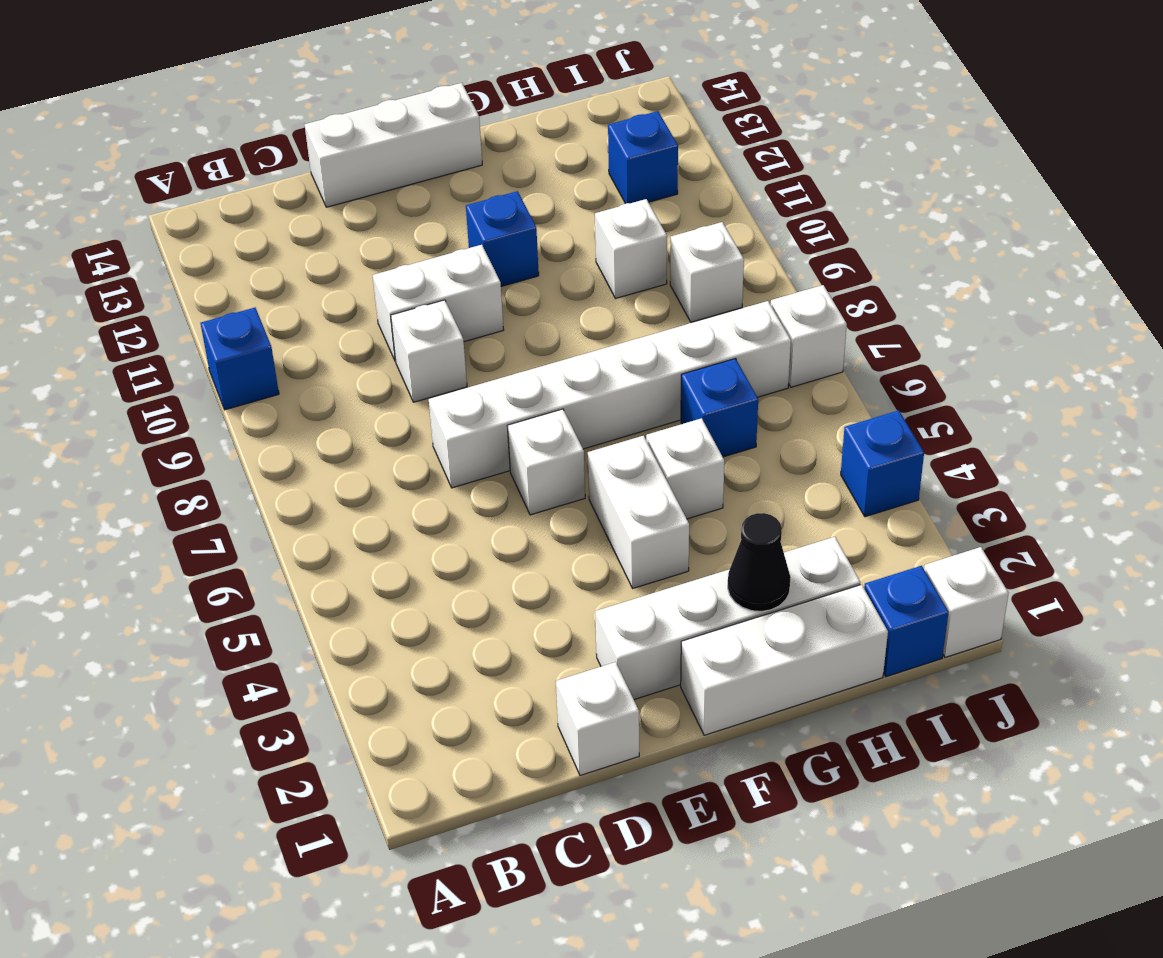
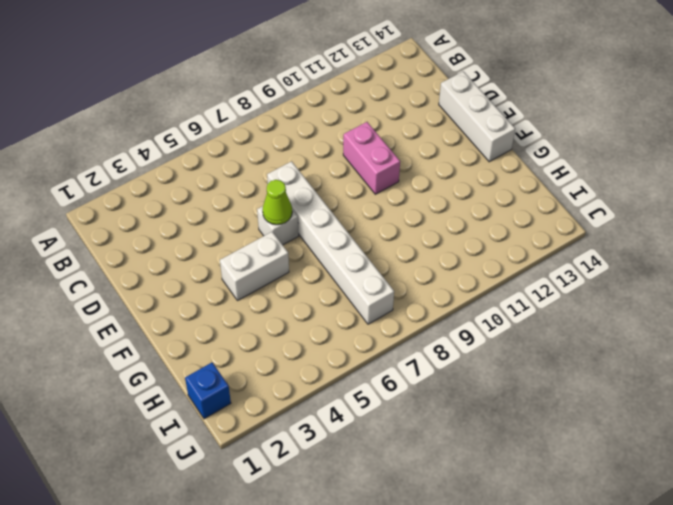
pink 1x2 brick [343,122,400,194] -> white 1x2 brick [373,245,504,361]
lime 1x1 cone [263,180,292,225] -> none
none -> blue 1x1 brick [201,308,279,410]
none -> white 1x1 brick [556,662,639,775]
none -> white 1x1 brick [391,300,467,402]

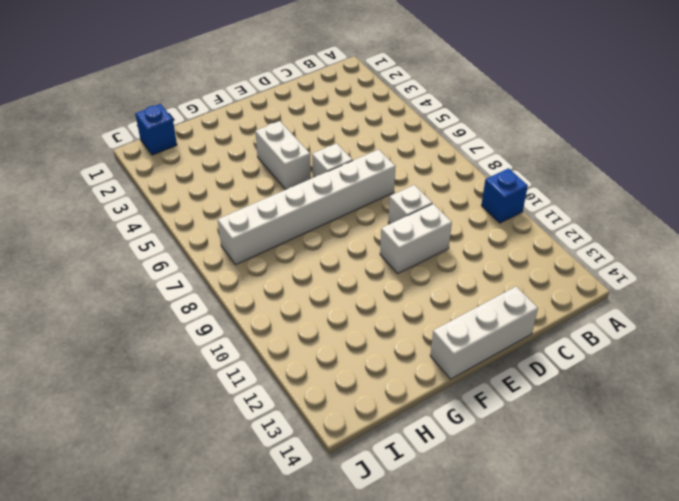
none -> white 1x1 brick [556,662,639,775]
none -> white 1x4 brick [595,537,860,699]
none -> white 1x3 brick [681,585,888,735]

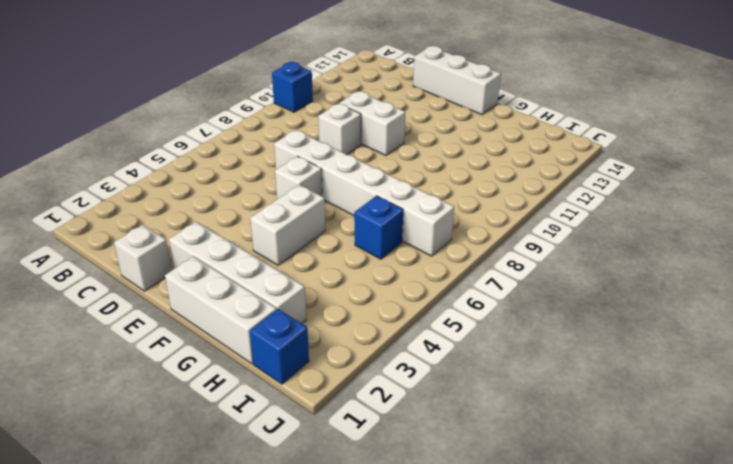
none -> blue 1x1 brick [466,191,539,286]
none -> white 1x1 brick [646,418,724,519]
none -> white 1x1 brick [595,199,667,299]

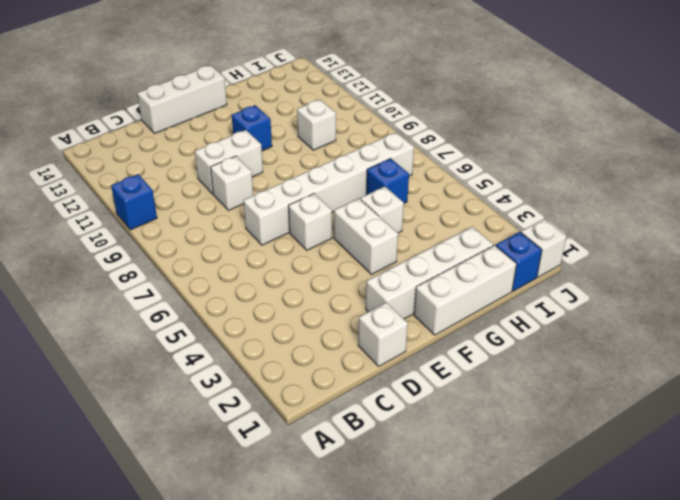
none -> white 1x1 brick [670,222,744,322]
none -> blue 1x1 brick [608,111,678,204]
none -> blue 1x1 brick [841,411,924,517]

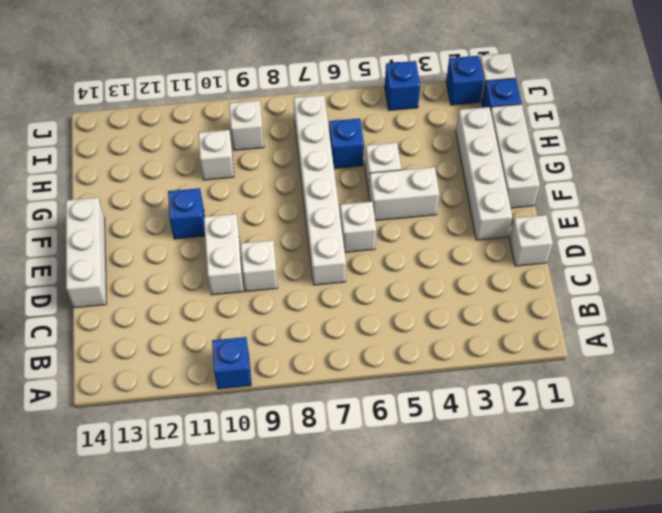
blue 1x1 brick [446,56,484,105] -> blue 1x1 brick moved to [608,111,678,204]
none -> white 1x1 brick [771,285,847,387]
none -> black 1x1 cone [728,513,791,611]

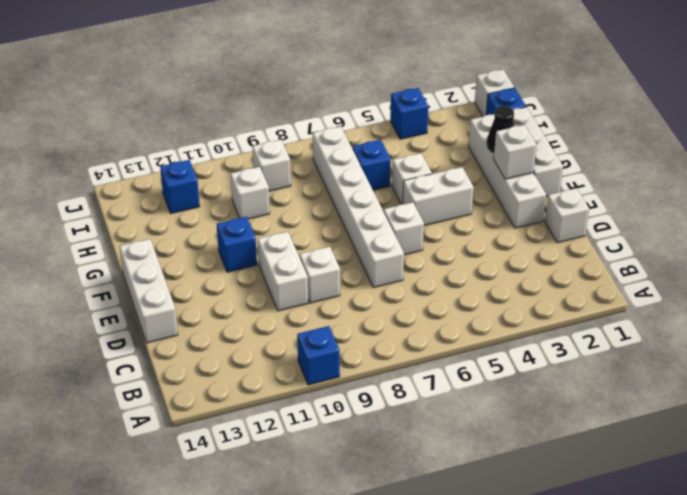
white 1x1 brick [494,125,537,179] -> white 1x1 brick moved to [771,285,847,387]

